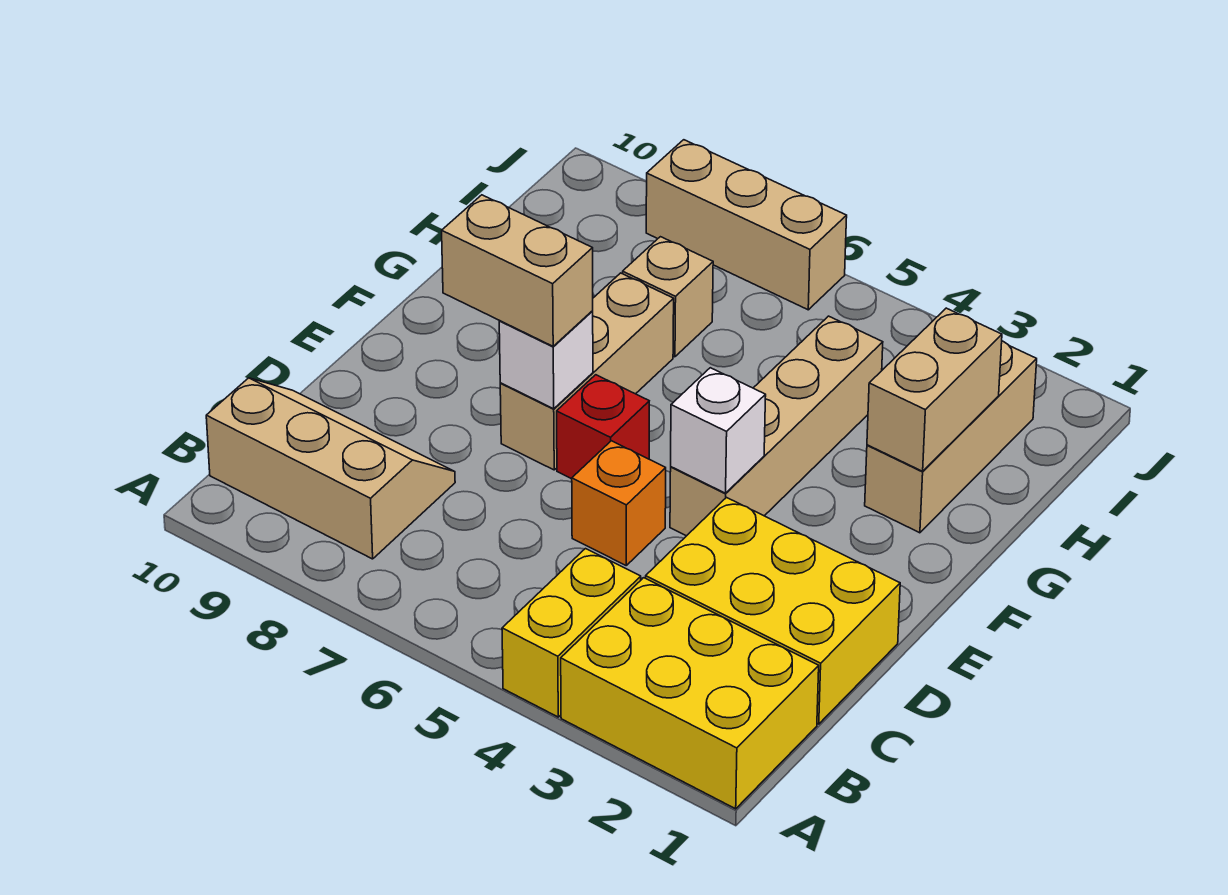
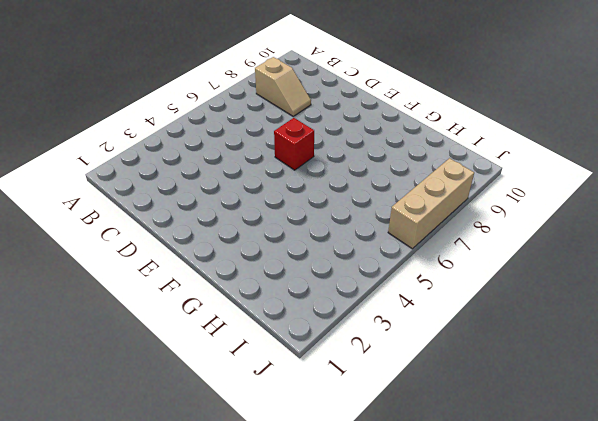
tan 1x2 slope [255,57,311,116] -> tan 2x3 slope [206,378,455,559]
none -> yellow 2x3 brick [561,578,819,809]
none -> yellow 1x2 brick [502,549,641,717]
none -> yellow 2x3 brick [646,498,900,724]

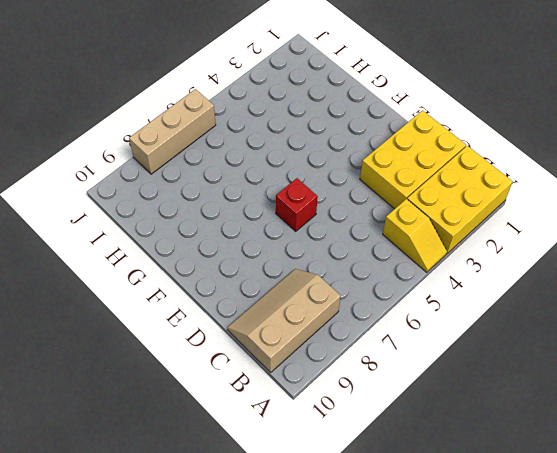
yellow 1x2 slope [383,199,447,272] -> yellow 1x2 brick [502,549,641,717]
none -> orange 1x1 brick [572,441,666,565]
none -> tan 1x4 brick [670,316,883,536]
none -> tan 1x3 brick [500,273,674,470]

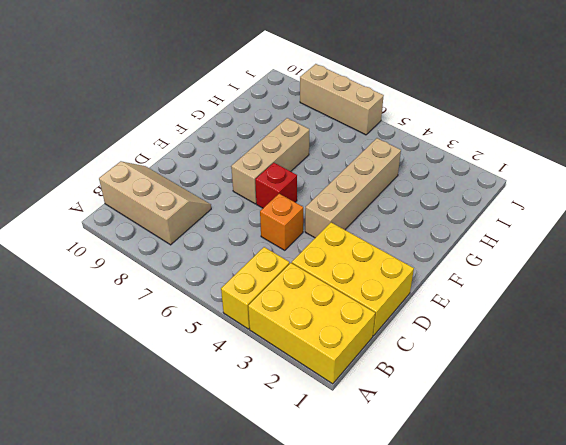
none -> tan 1x3 brick [865,341,1037,533]
none -> tan 1x1 brick [623,237,713,357]
none -> white 1x1 brick [671,368,766,493]

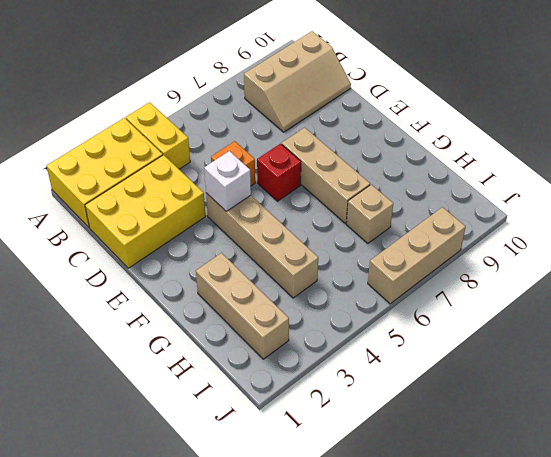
none -> white 1x1 brick [499,311,593,409]
none -> tan 1x2 brick [867,308,1002,471]
none -> tan 1x2 brick [442,195,593,346]

